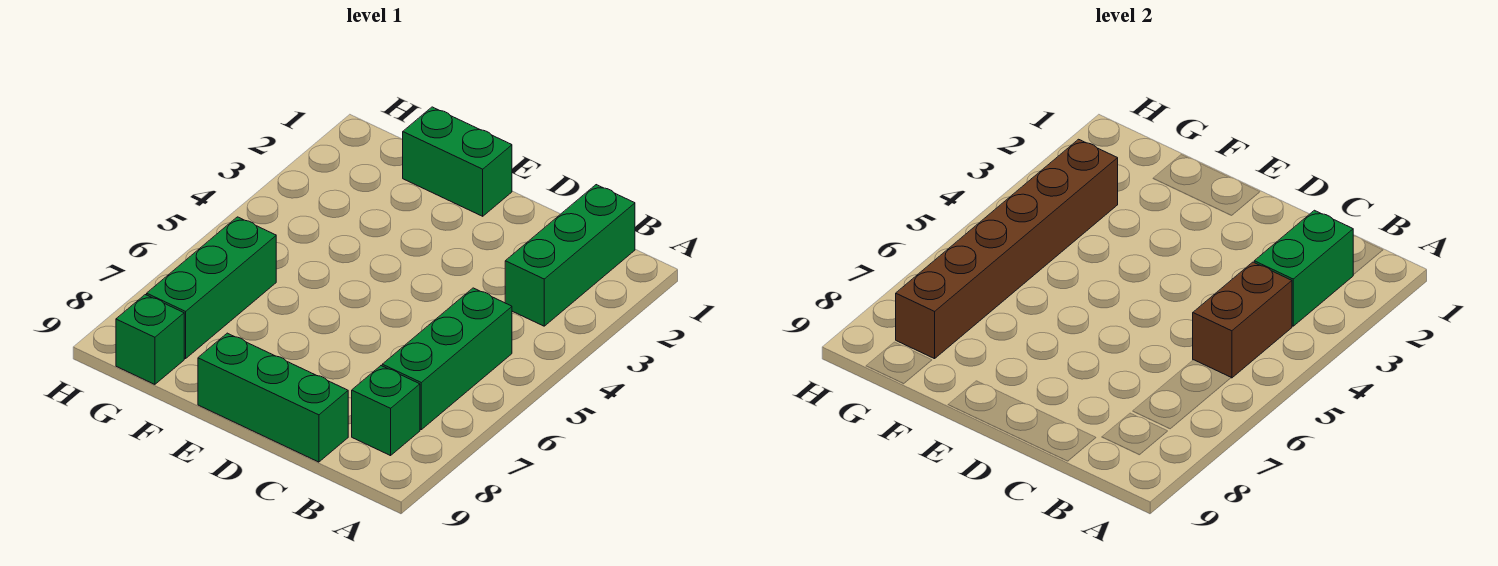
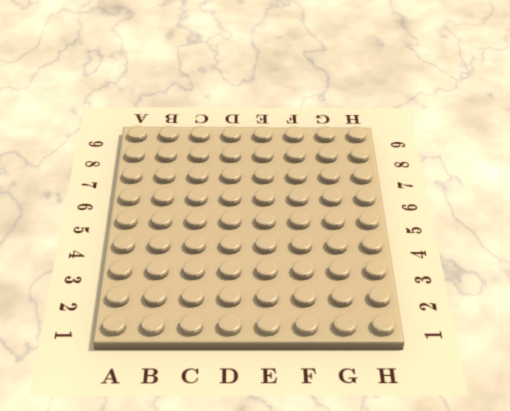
none -> green 1x3 brick [505,185,635,326]
none -> green 1x3 brick [382,288,512,430]

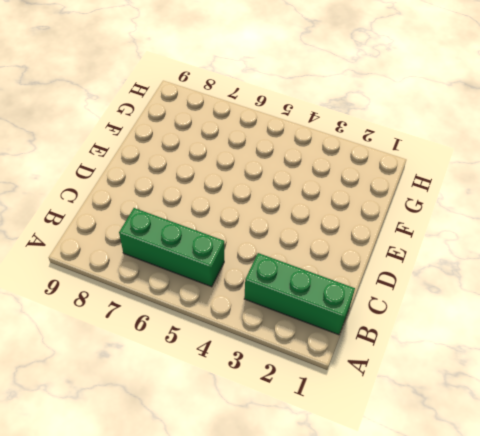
none -> green 1x1 brick [352,366,420,456]
none -> green 1x3 brick [198,333,348,462]

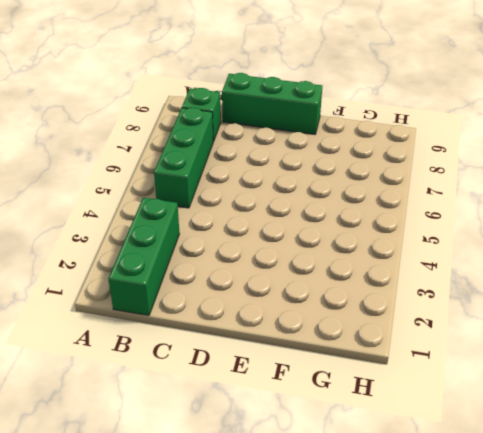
none -> green 1x2 brick [403,107,512,216]
none -> green 1x3 brick [147,217,276,359]

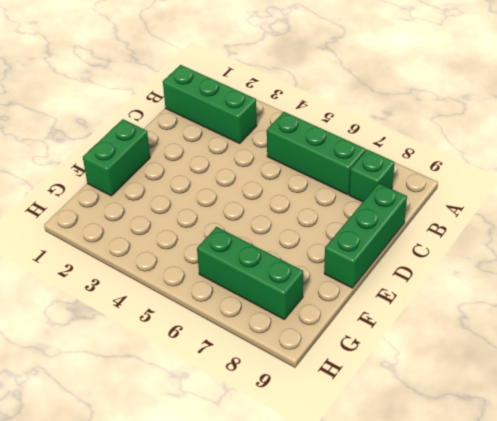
none -> green 1x1 brick [116,295,184,384]
none -> green 1x2 brick [1254,210,1353,326]

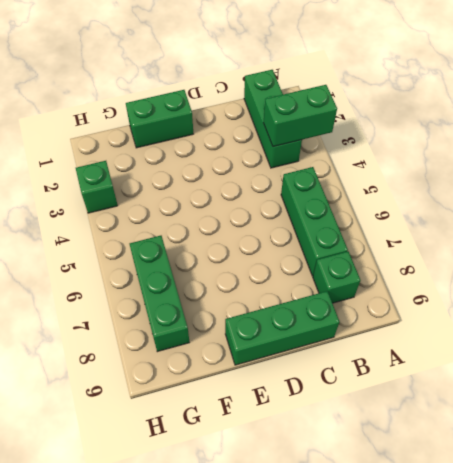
green 1x2 brick [263,85,337,147] -> green 1x2 brick turned to [1254,210,1353,326]
green 1x1 brick [76,161,118,213] -> green 1x1 brick moved to [116,295,184,384]
none -> brown 1x2 brick [1193,262,1292,378]
none -> brown 1x6 brick [896,139,1118,359]

